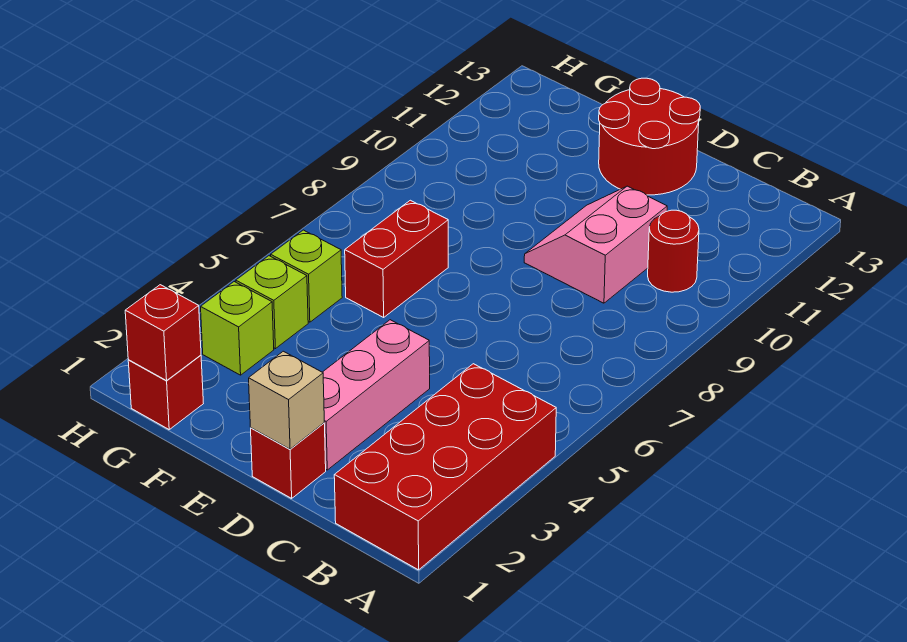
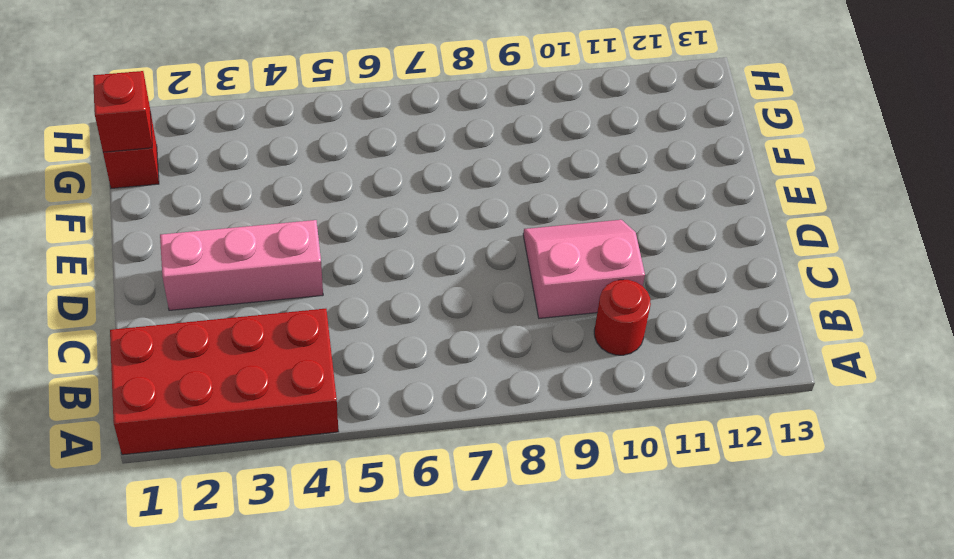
none -> red 1x1 brick [251,423,326,498]
none -> red 2x2 round brick [599,78,700,195]
none -> red 1x2 brick [345,200,448,317]

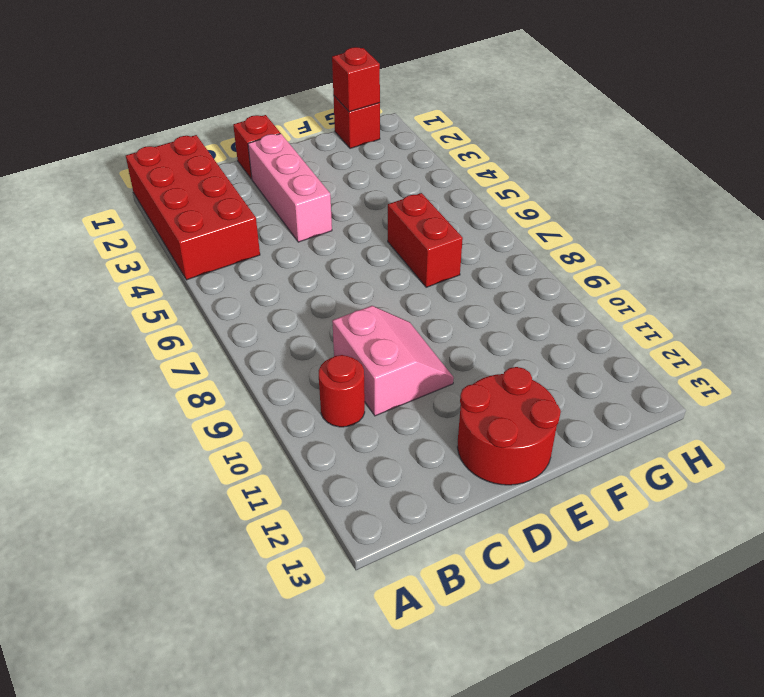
none -> lime 1x1 brick [201,282,274,375]
none -> lime 1x1 brick [236,256,308,349]
none -> lime 1x1 brick [271,230,342,322]

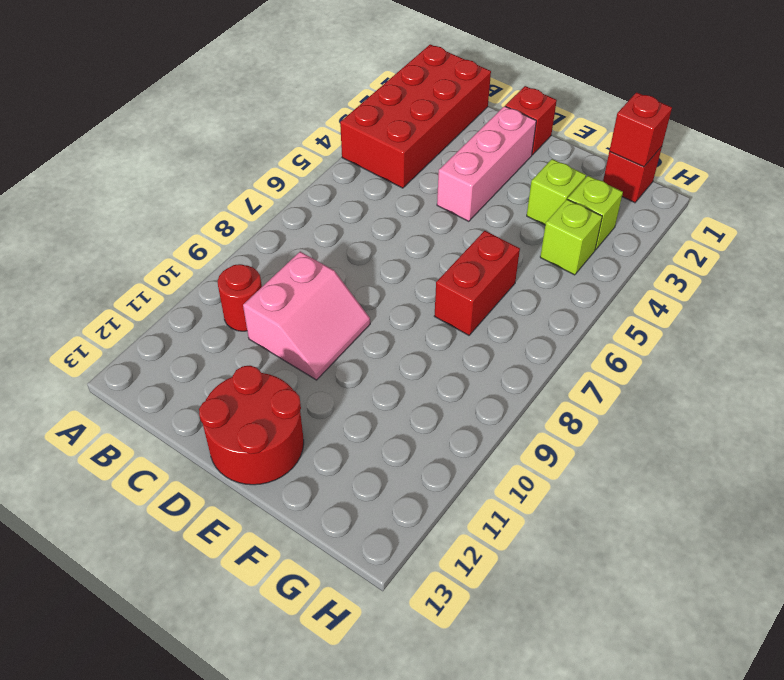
lime 1x1 brick [527,159,586,225] -> lime 1x1 brick moved to [271,230,342,322]
none -> tan 1x1 brick [249,351,324,449]

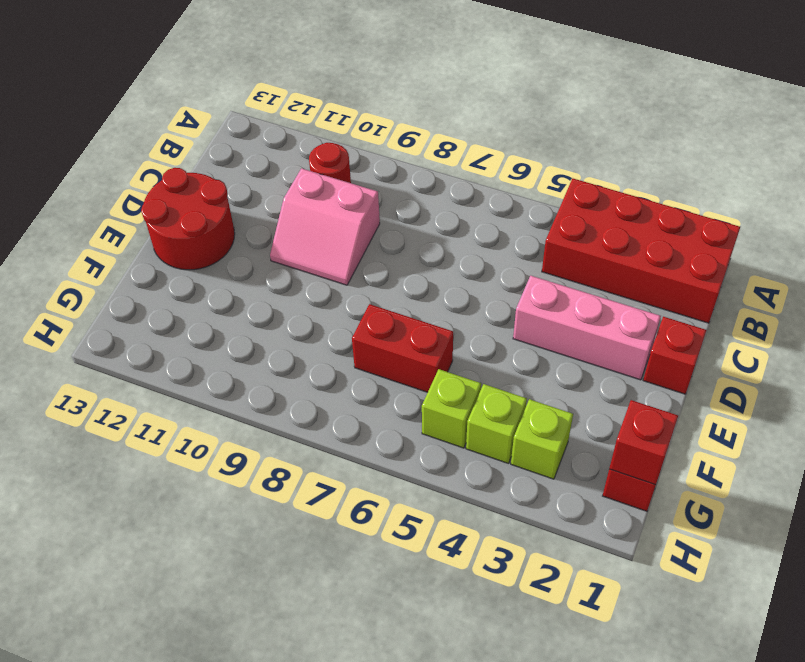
none -> tan 1x1 brick [249,351,324,449]

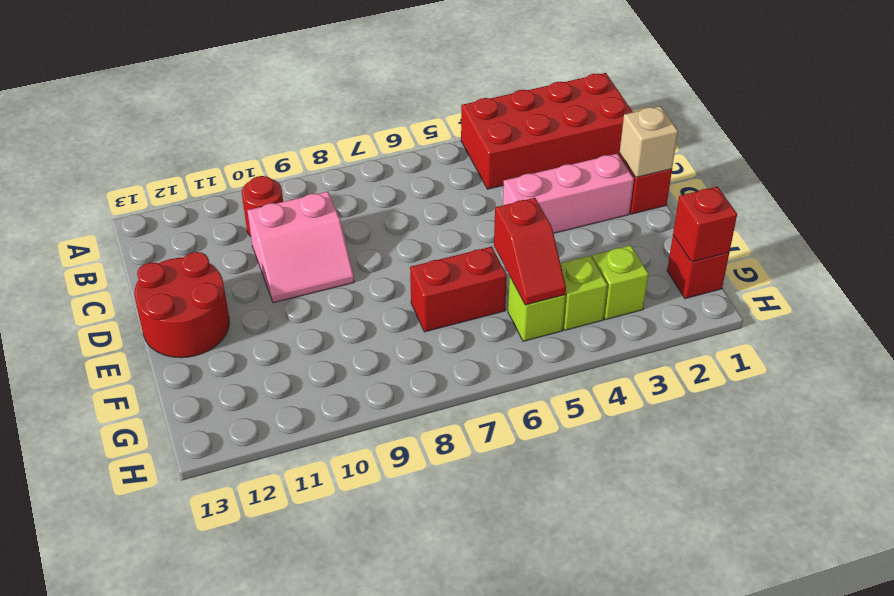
red 1x2 slope [494,198,566,305] -> none

